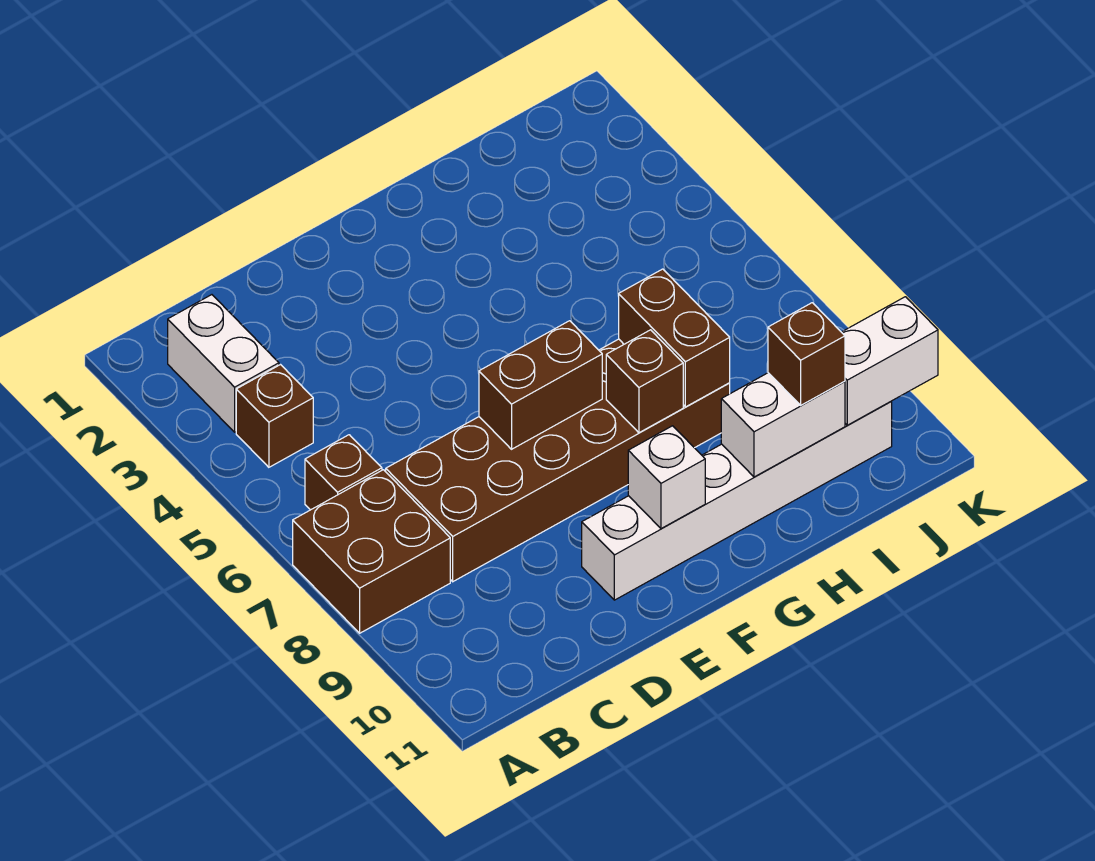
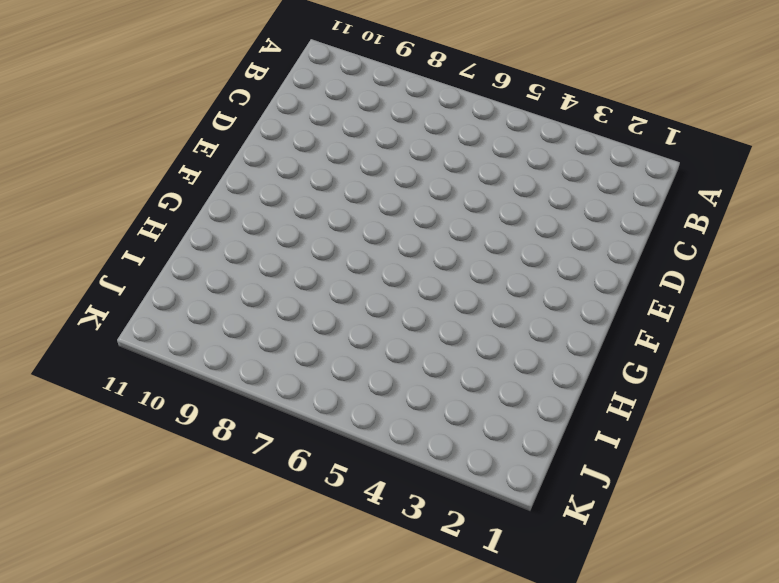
none -> brown 2x2 brick [293,470,450,633]
none -> white 1x2 brick [168,295,279,432]
none -> brown 1x1 brick [236,365,313,467]

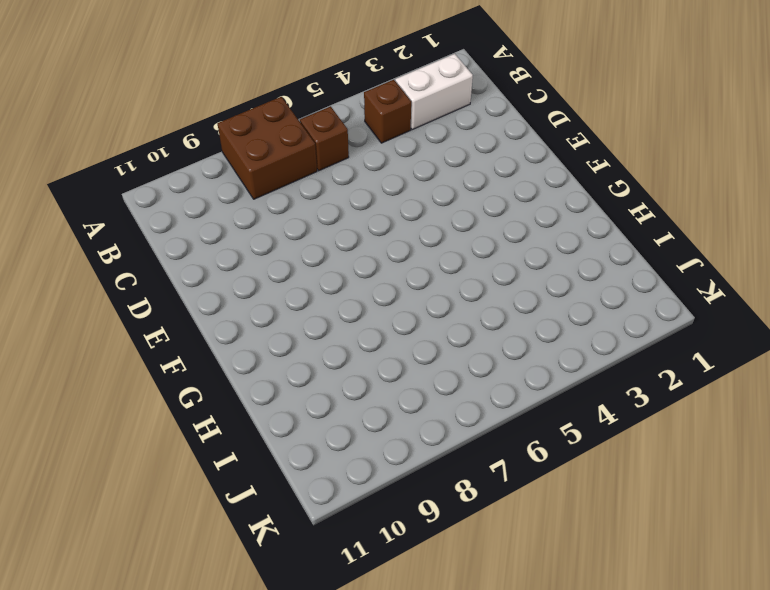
none -> brown 2x6 brick [386,339,730,582]
none -> white 1x6 brick [582,402,892,600]
none -> brown 1x2 brick [479,321,602,449]

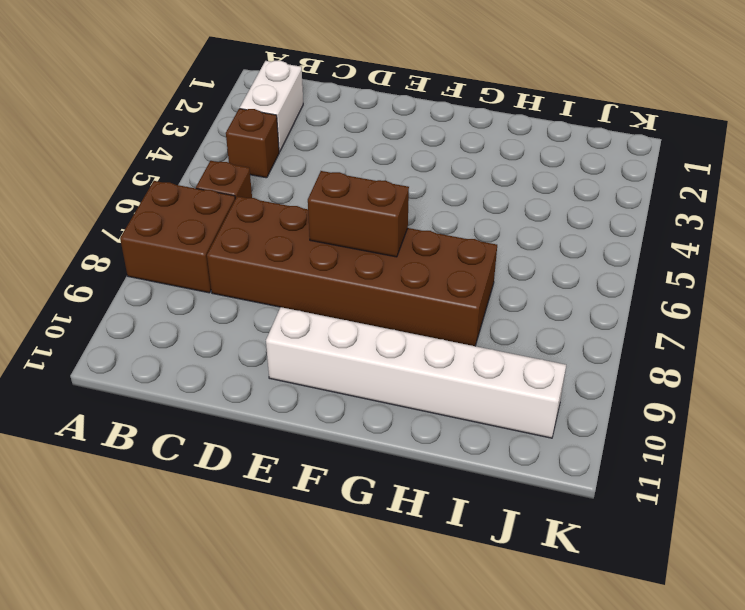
none -> white 1x1 brick [628,426,705,529]
none -> brown 1x1 brick [606,330,683,433]
none -> brown 1x2 brick [619,269,730,407]

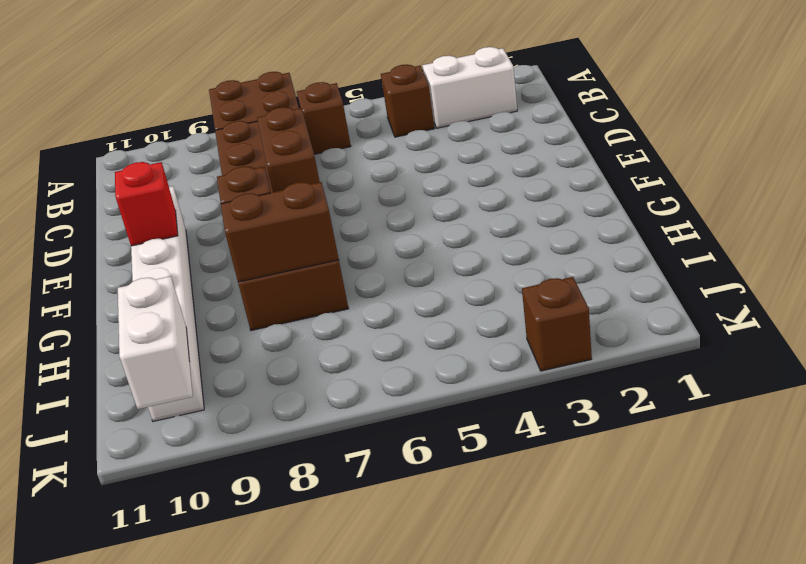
red 1x1 brick [115,162,178,246] -> white 1x1 brick [628,426,705,529]
brown 1x1 brick [522,277,592,371] -> brown 1x1 brick moved to [768,303,845,405]
none -> white 1x2 brick [721,373,845,477]

